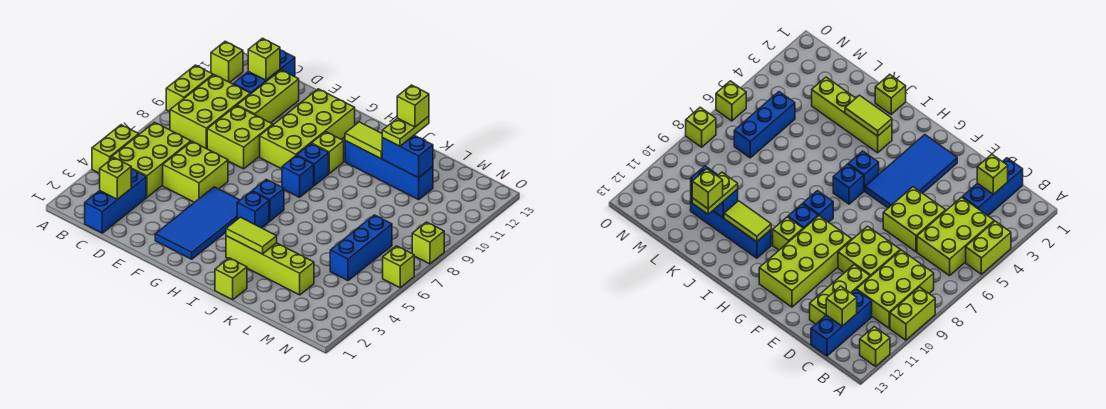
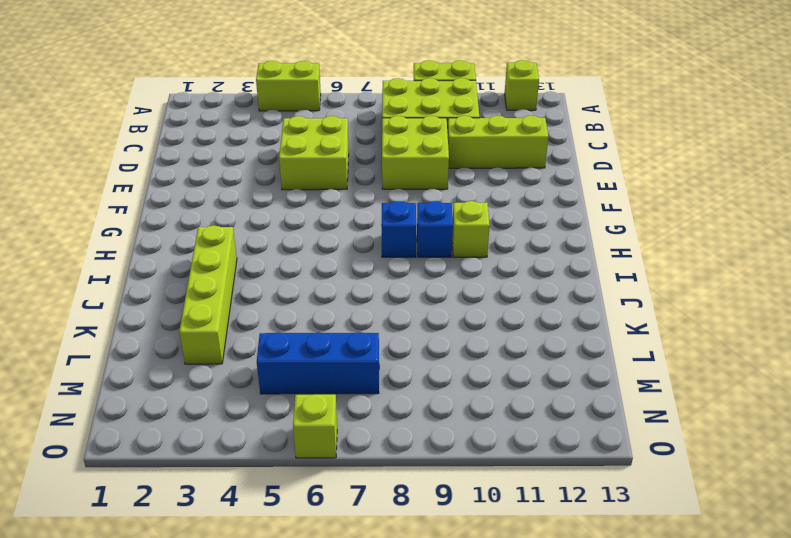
none -> lime 2x3 brick [111,122,191,197]
none -> blue 1x3 brick [85,169,146,233]
none -> blue 1x3 brick [234,50,295,94]
none -> blue 2x4 tile [155,187,240,259]

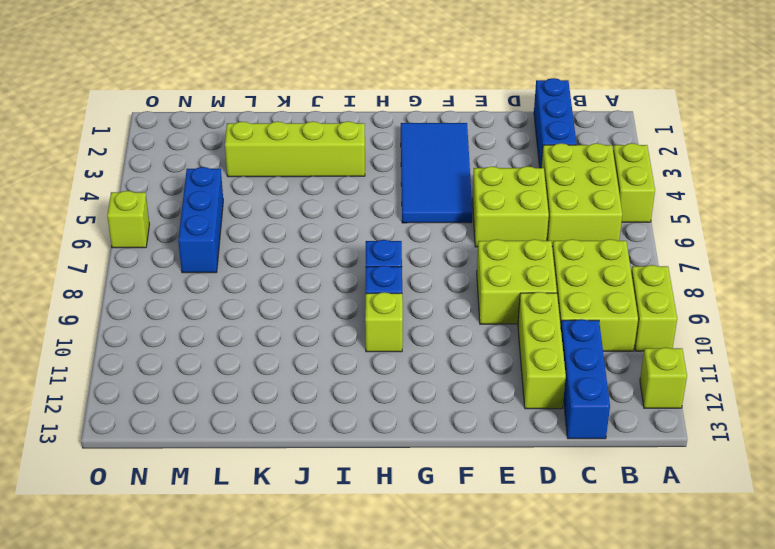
none -> lime 2x4 brick [260,89,355,169]
none -> blue 1x1 brick [237,191,269,228]
none -> blue 1x1 brick [252,179,284,221]
none -> blue 1x4 brick [345,141,433,200]

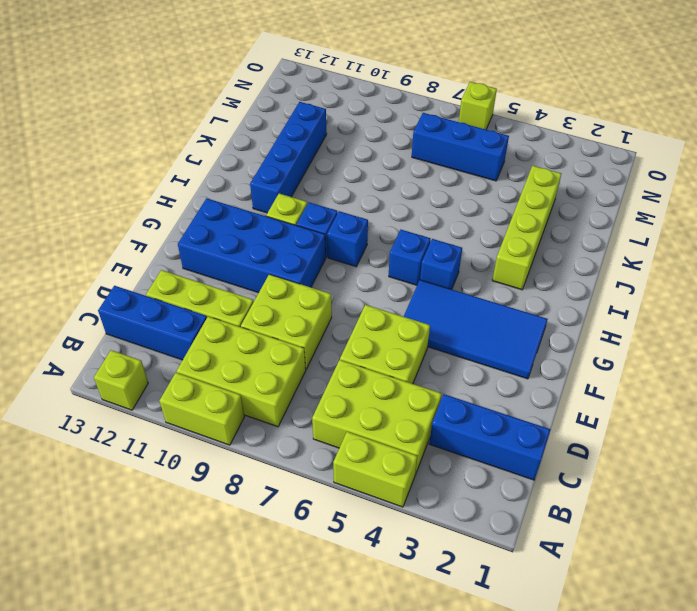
blue 2x4 brick [178,198,326,293] -> lime 2x4 brick [260,89,355,169]
none -> lime 1x1 brick [215,258,247,300]
none -> lime 1x1 brick [412,222,444,264]
none -> lime 1x1 brick [100,157,131,199]
none -> lime 1x1 brick [248,38,280,80]

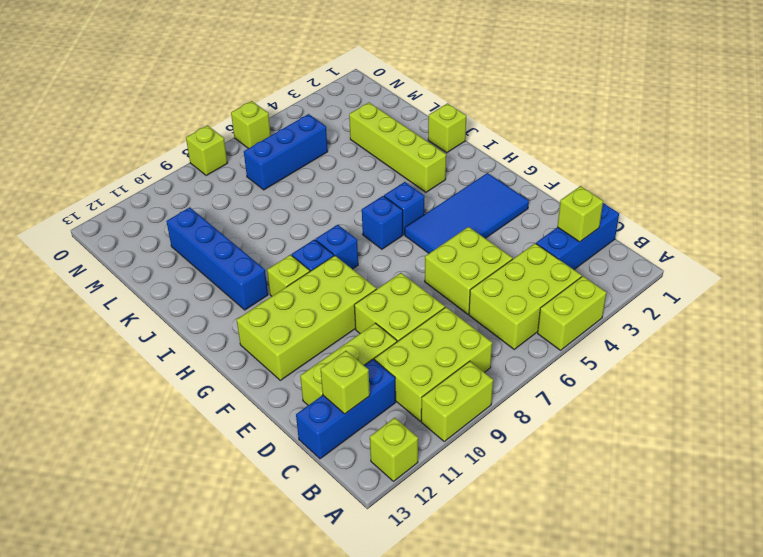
none -> lime 1x2 tile [226,217,277,254]
none -> lime 1x2 tile [345,122,382,159]
none -> blue 1x2 brick [382,135,433,178]
none -> lime 1x2 plate [382,116,429,146]

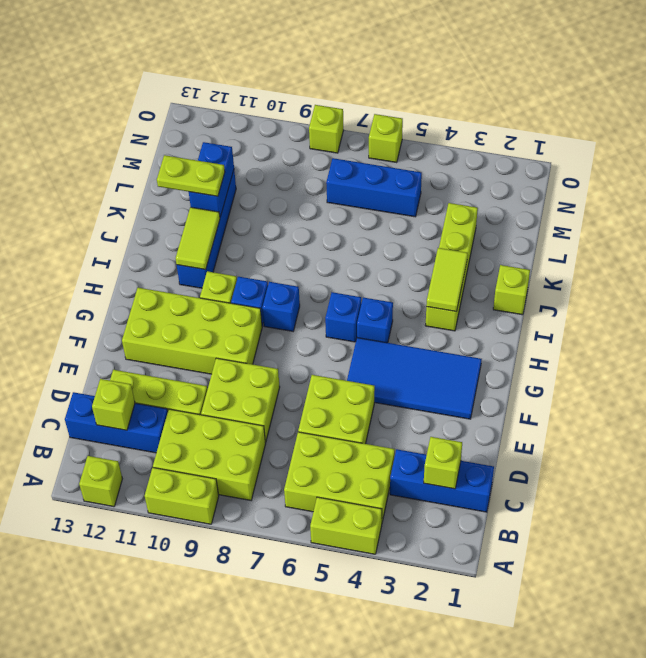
none -> lime 1x1 brick [397,85,429,127]

